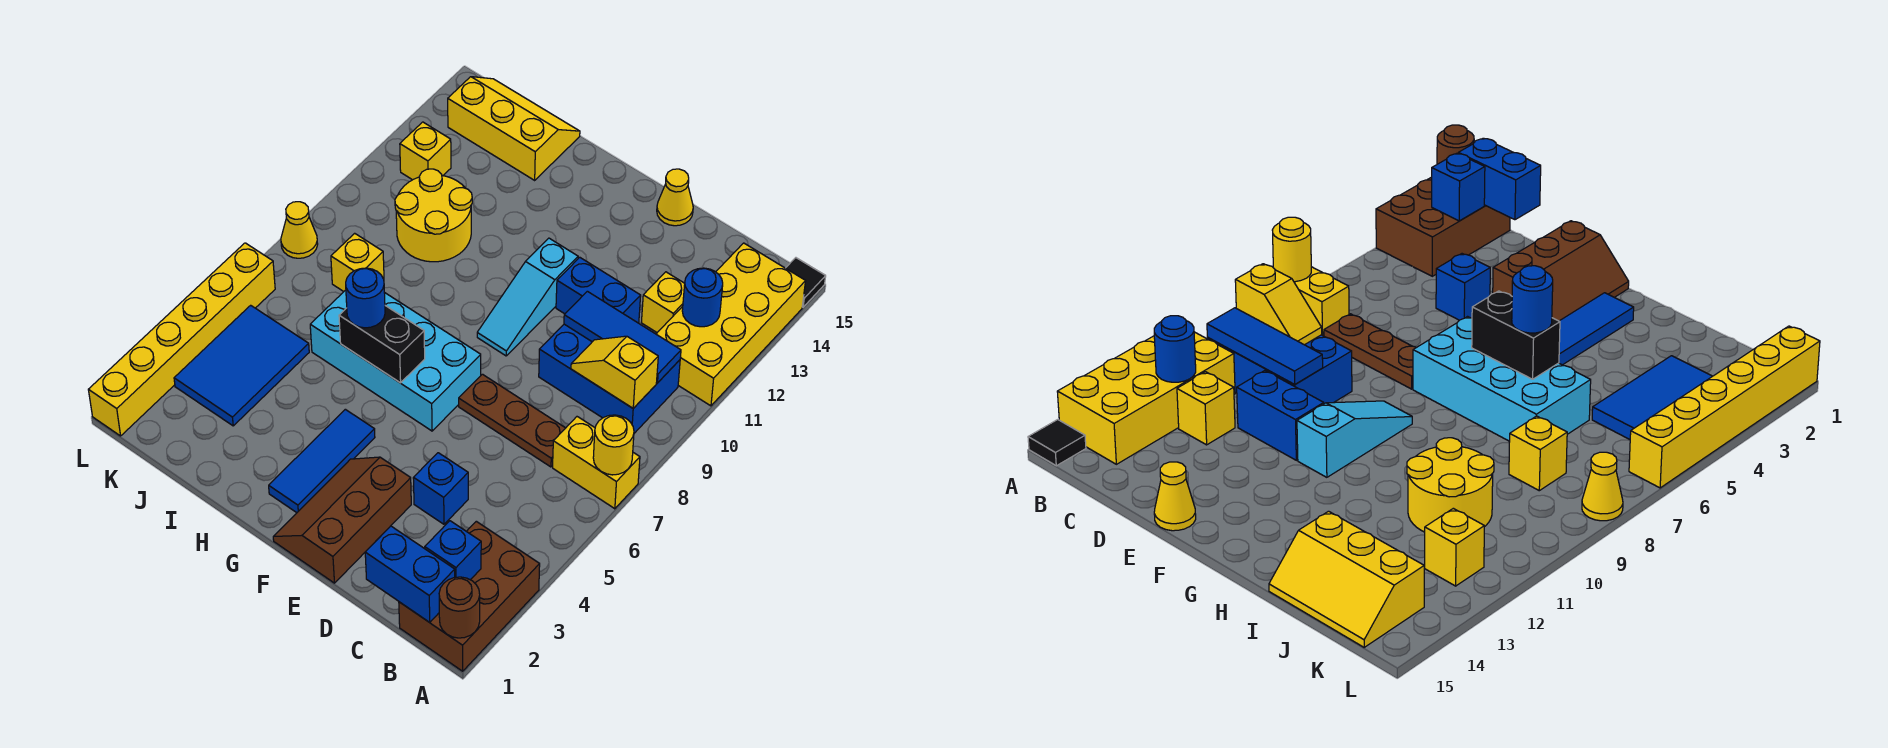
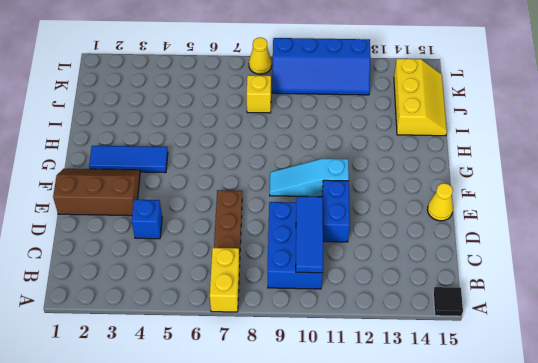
blue 2x4 slope [272,38,371,95] -> yellow 1x1 brick [400,122,451,180]
none -> brown 2x3 brick [399,521,540,671]
none -> yellow 2x4 brick [656,243,806,406]
none -> yellow 1x1 brick [641,272,685,332]
none -> cyan 2x4 brick [310,290,481,431]

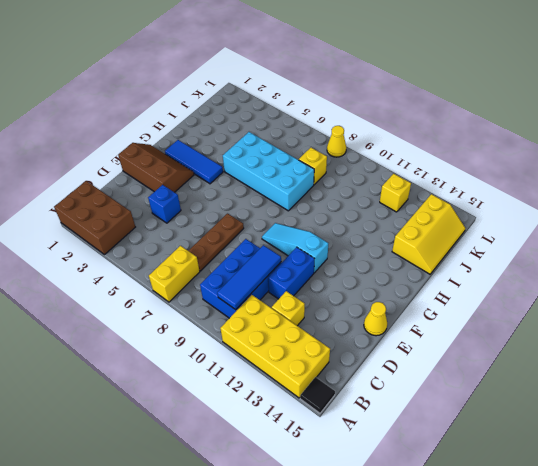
cyan 2x4 brick [223,132,314,211] -> cyan 2x4 brick turned to [310,290,481,431]
none -> yellow 2x2 round brick [395,169,472,262]
none -> blue 2x3 tile [174,305,309,426]
none -> yellow 1x6 brick [88,243,275,436]
none -> brown 1x1 round brick [439,577,480,638]

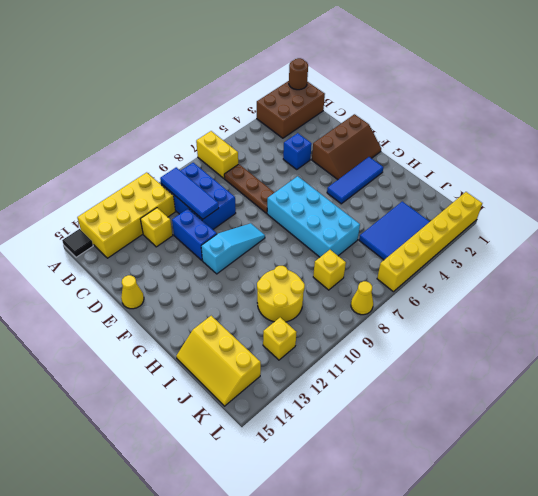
none -> yellow 1x1 round brick [593,415,634,475]
none -> blue 1x2 brick [365,526,455,622]
none -> blue 1x1 brick [425,521,481,580]
none -> yellow 1x2 slope [571,336,658,408]

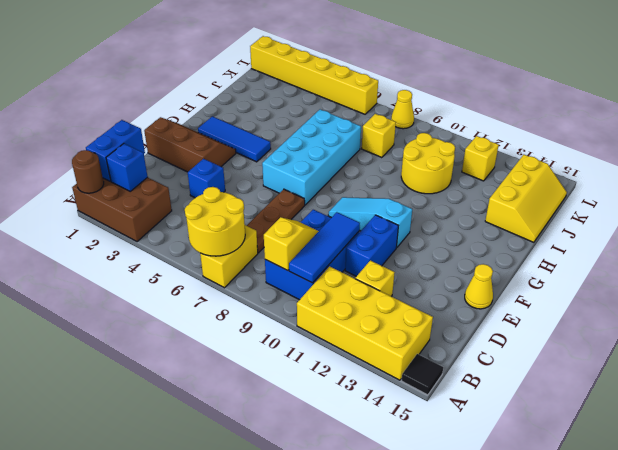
yellow 2x2 round brick [185,187,245,256] -> yellow 1x1 round brick [593,415,634,475]
none -> blue 2x3 tile [174,305,309,426]
none -> blue 1x1 round brick [682,268,723,327]
none -> black 1x2 brick [339,306,425,383]
none -> blue 1x1 round brick [346,268,385,328]

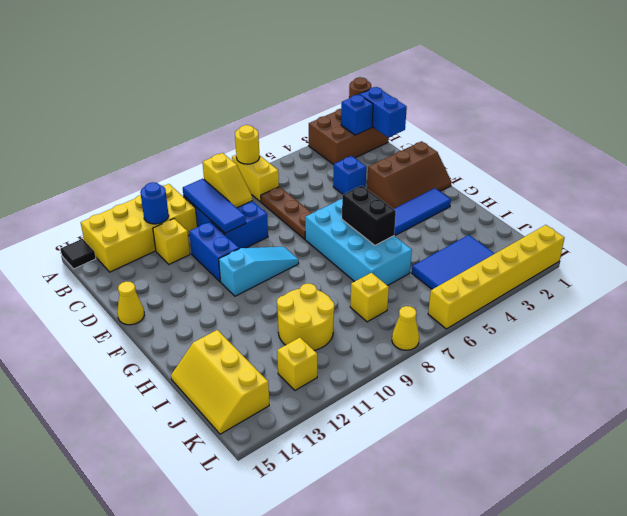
none -> blue 1x1 round brick [346,268,385,328]

